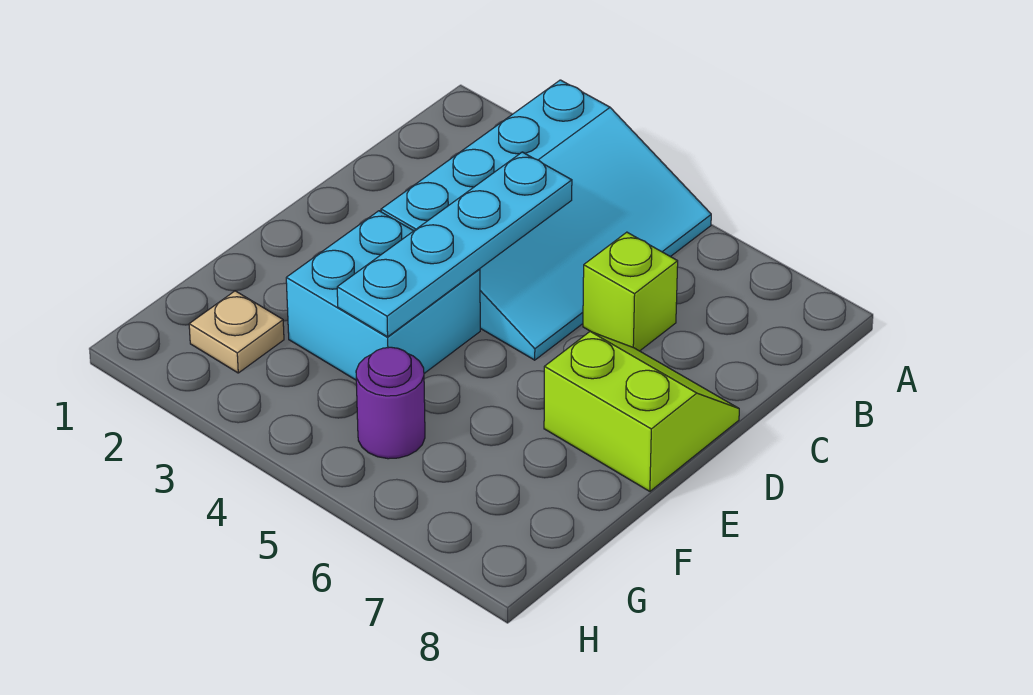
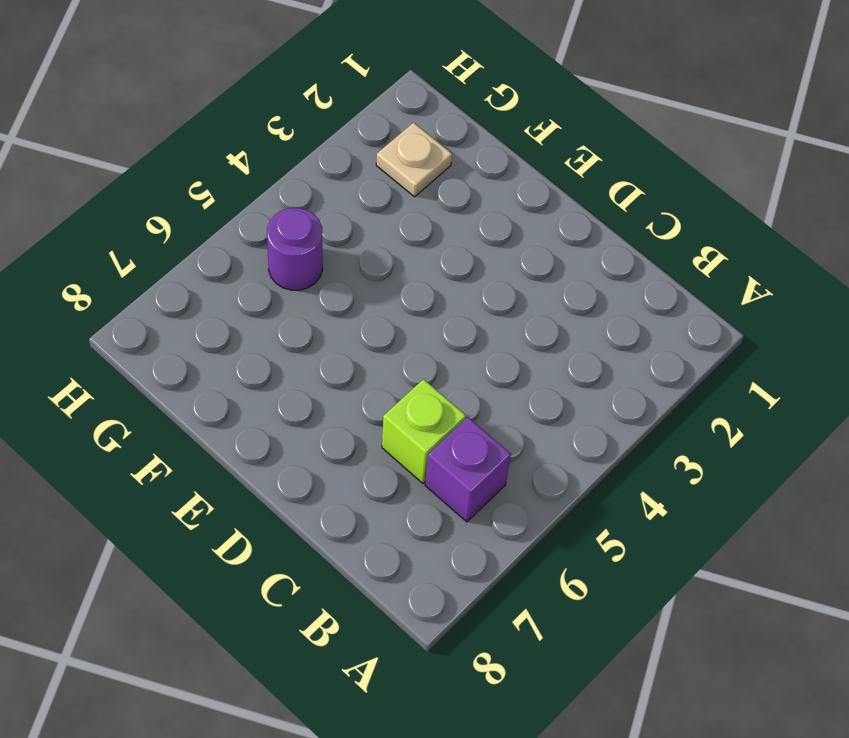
purple 1x1 brick [425,417,511,522] -> none
none -> cyan 3x4 slope [381,80,711,360]
none -> lime 2x2 slope [544,331,739,491]

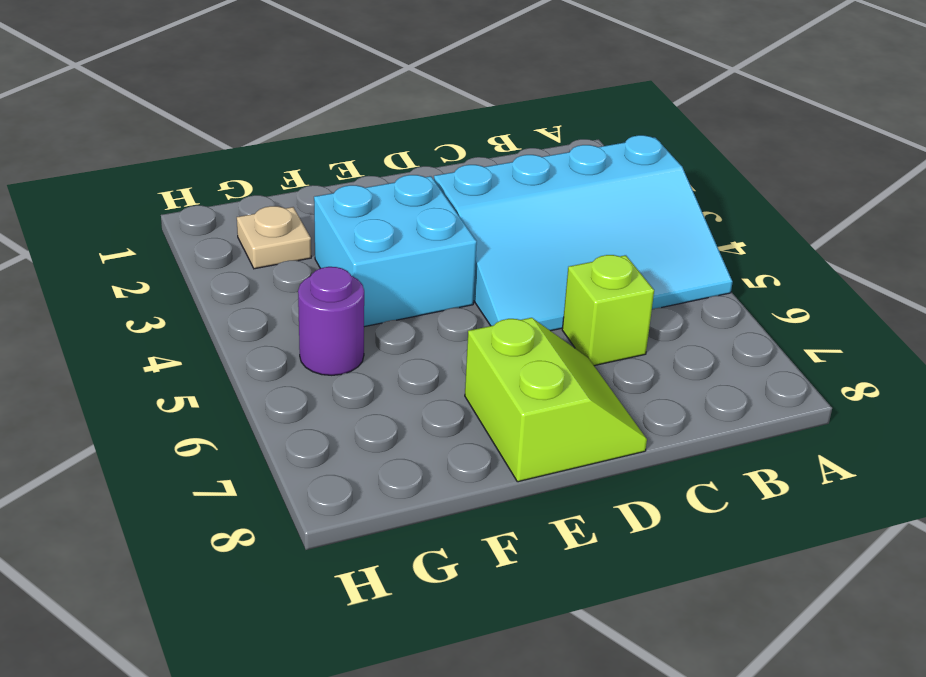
none -> cyan 1x4 plate [337,152,572,337]

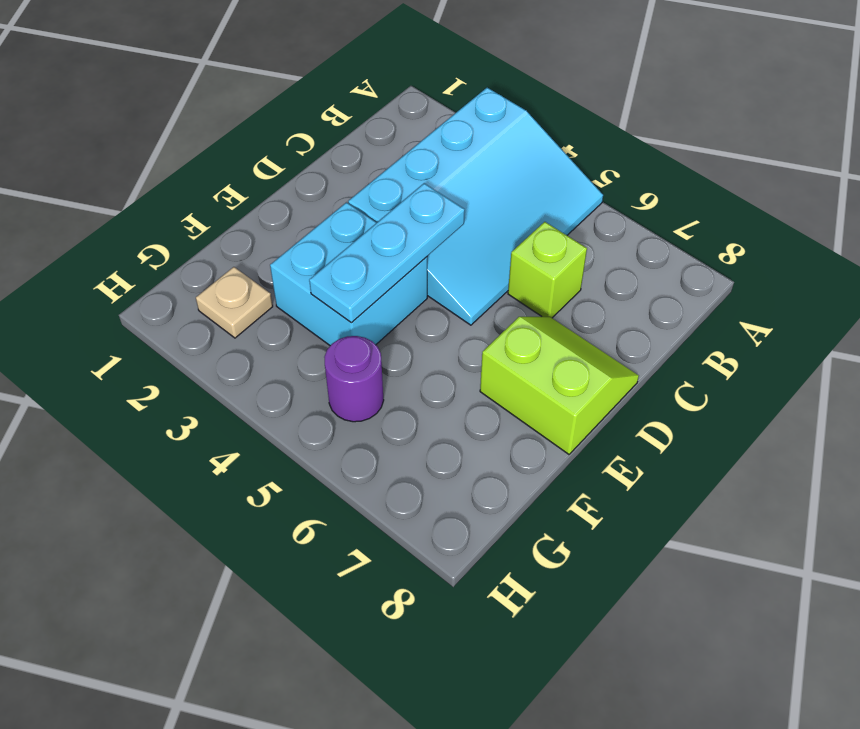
cyan 1x3 plate [309,183,465,323] -> cyan 1x4 plate [337,152,572,337]

